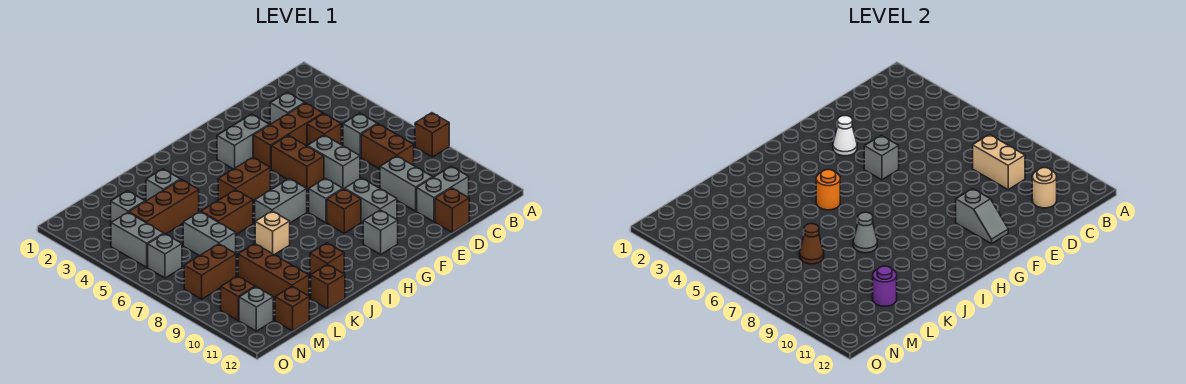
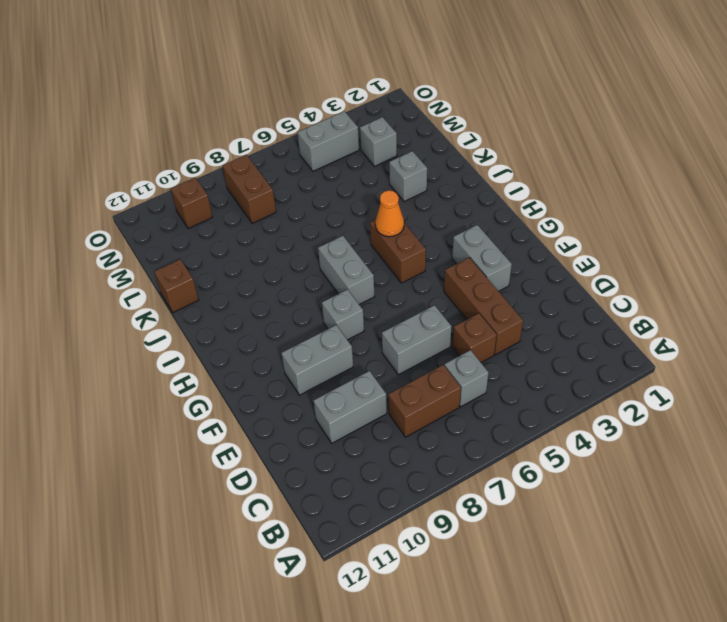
orange 1x1 cone [375,191,404,237] -> orange 1x1 round brick [816,170,840,210]
none -> brown 1x1 brick [415,113,449,157]
none -> grey 1x2 brick [417,166,469,222]
none -> grey 1x1 brick [270,92,304,124]
none -> brown 1x1 brick [435,188,469,232]

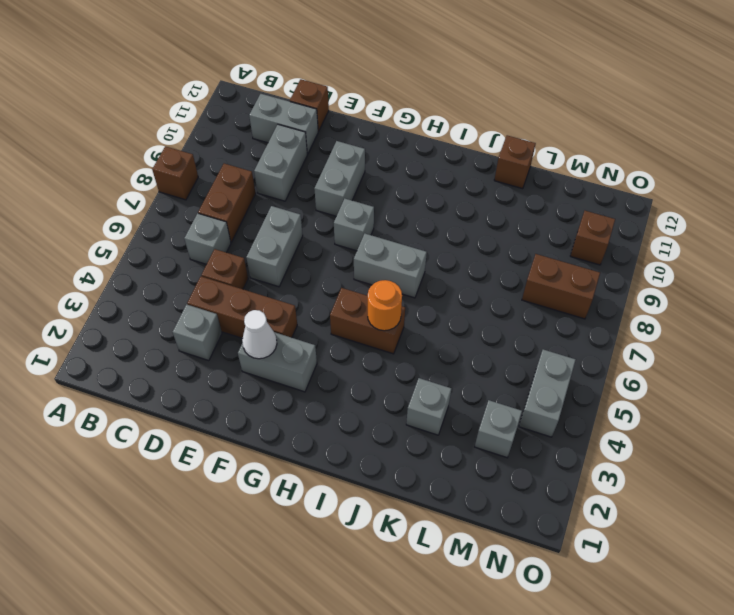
none -> brown 1x2 brick [271,135,324,191]
none -> brown 1x1 brick [327,189,361,233]
none -> grey 1x1 brick [363,210,398,254]
none -> brown 1x2 brick [201,190,253,234]

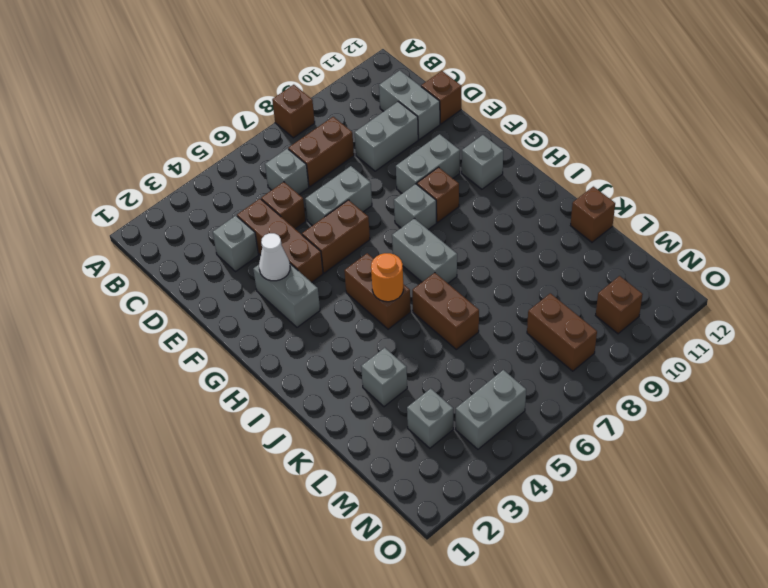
none -> tan 1x1 brick [255,211,290,255]
none -> brown 1x1 brick [310,243,344,278]
none -> brown 1x3 brick [129,180,199,234]
none -> grey 1x2 brick [183,212,236,256]

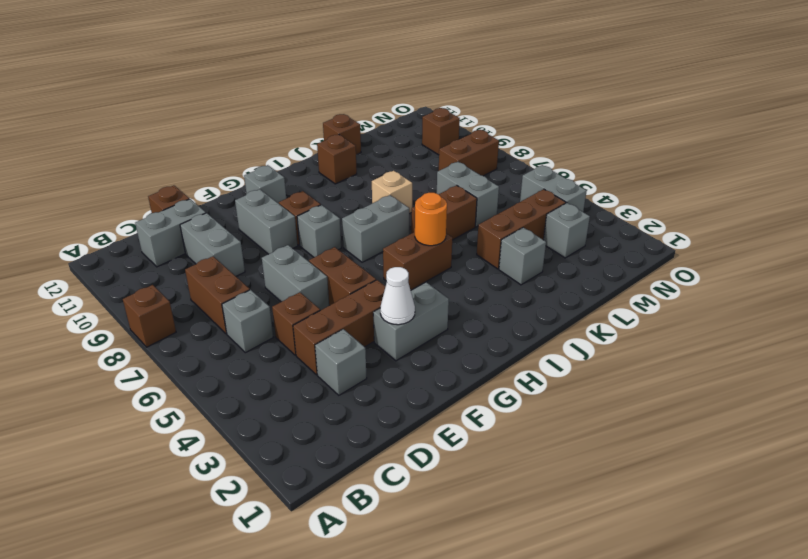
none -> brown 1x3 brick [238,244,309,299]
none -> brown 1x1 brick [275,287,309,331]
none -> grey 1x1 brick [148,234,182,278]
none -> grey 1x1 brick [239,287,273,331]

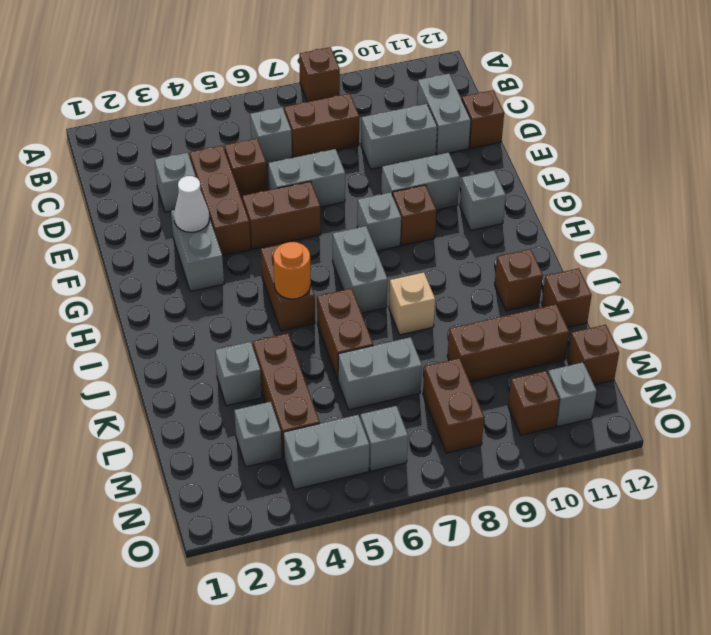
none -> tan 1x2 brick [973,135,1025,189]
none -> tan 1x1 round brick [1032,168,1057,208]
none -> grey 1x1 brick [864,135,899,180]
none -> grey 1x2 slope [956,189,1008,244]

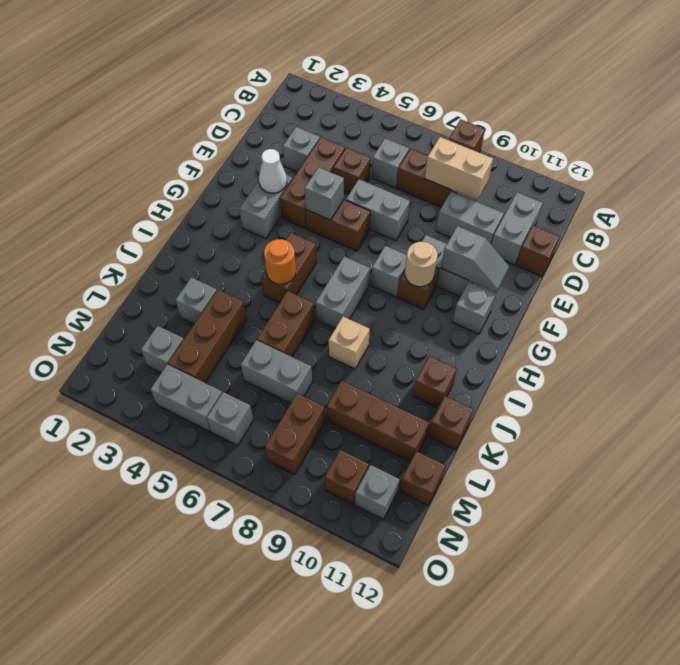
tan 1x1 round brick [405,242,437,287] -> tan 1x1 round brick moved to [1032,168,1057,208]
none -> grey 1x1 cone [853,212,877,253]
none -> brown 1x1 cone [800,224,824,264]
none -> purple 1x1 round brick [873,266,897,306]

